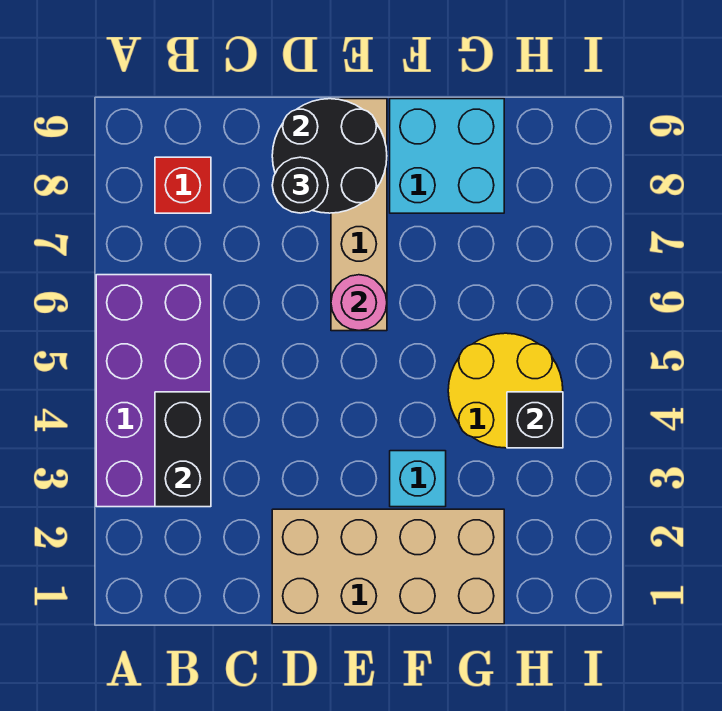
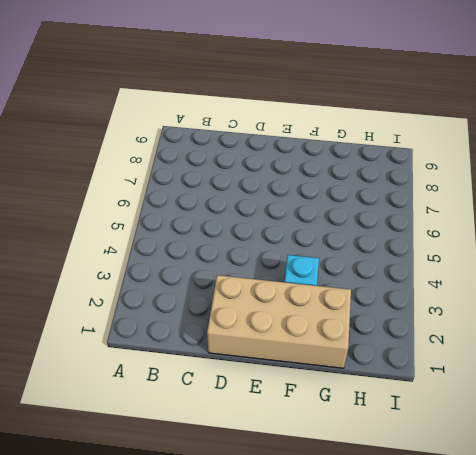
none -> purple 2x4 brick [96,275,211,507]
none -> red 1x1 brick [155,157,211,213]
none -> tan 1x4 brick [331,99,387,331]

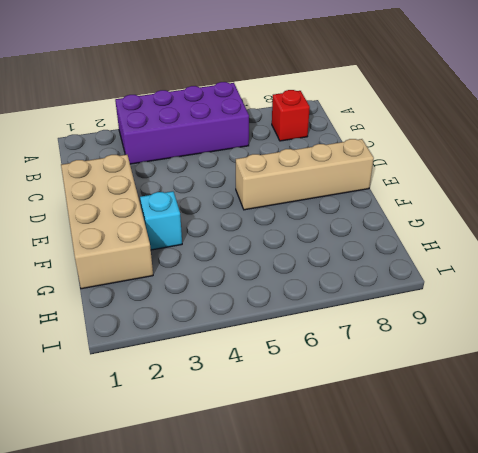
none -> cyan 2x2 brick [390,99,504,213]
none -> yellow 2x2 round brick [448,333,563,448]
none -> black 1x2 brick [155,392,211,507]

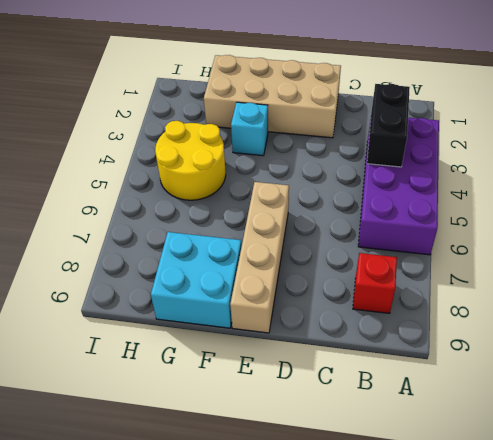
none -> black 2x2 round brick [272,99,387,213]
none -> pink 1x1 round brick [331,275,387,331]
none -> black 1x1 brick [507,392,563,448]

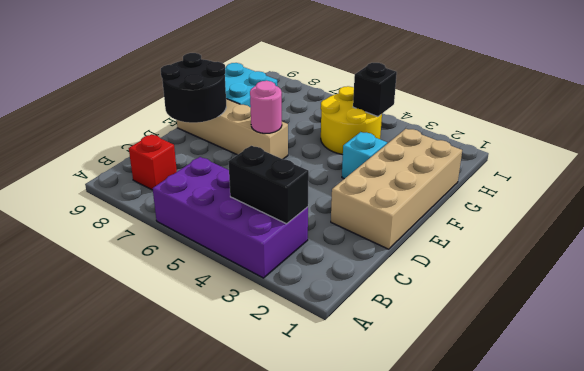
none -> black 1x1 round brick [272,157,328,213]

